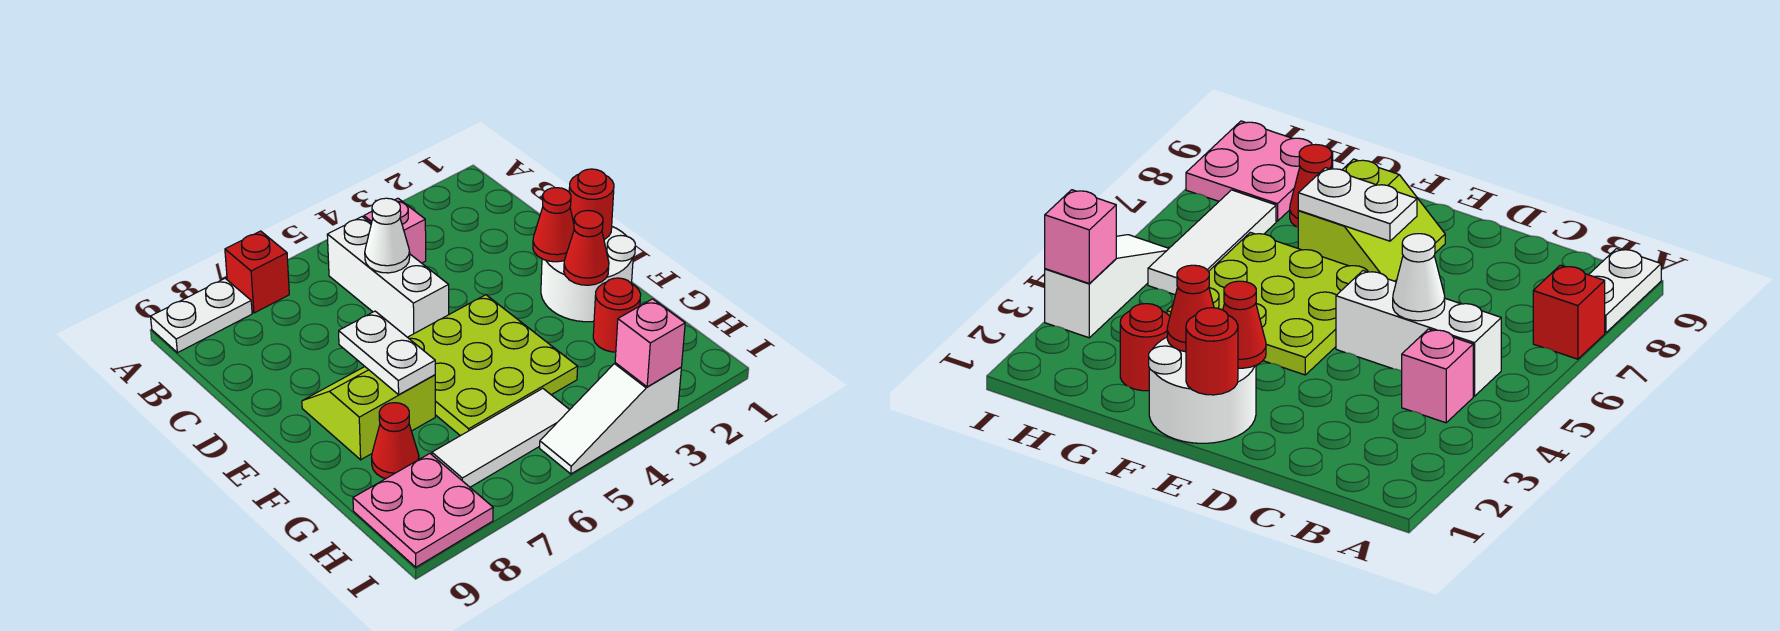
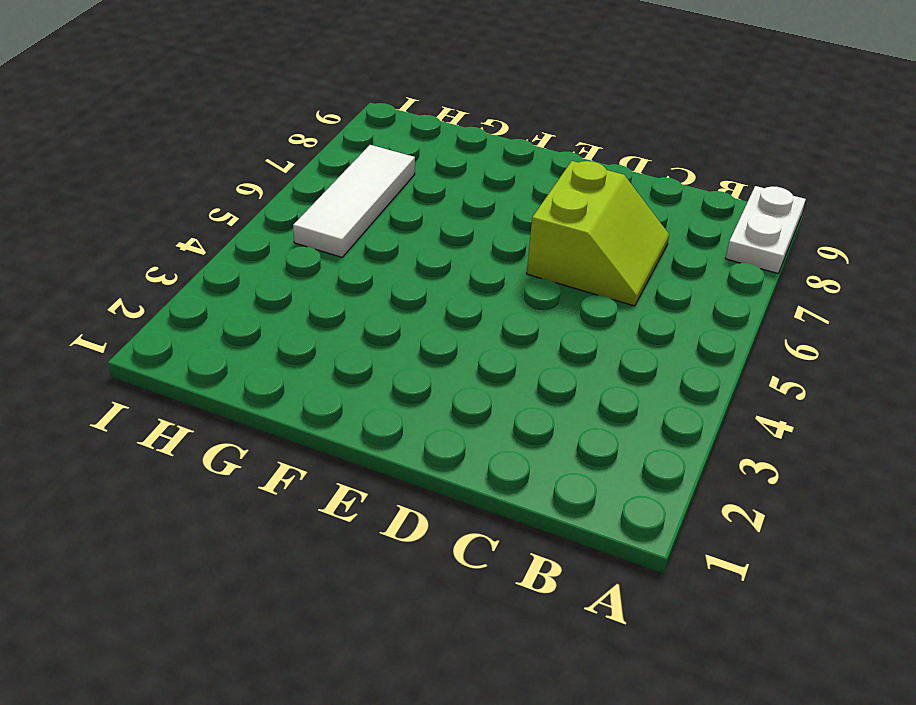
lime 2x2 slope [527,161,669,306] -> lime 2x2 slope moved to [302,367,435,460]
none -> red 1x1 brick [225,231,289,313]
none -> pink 1x1 brick [364,198,426,263]
none -> white 1x3 brick [327,217,449,337]

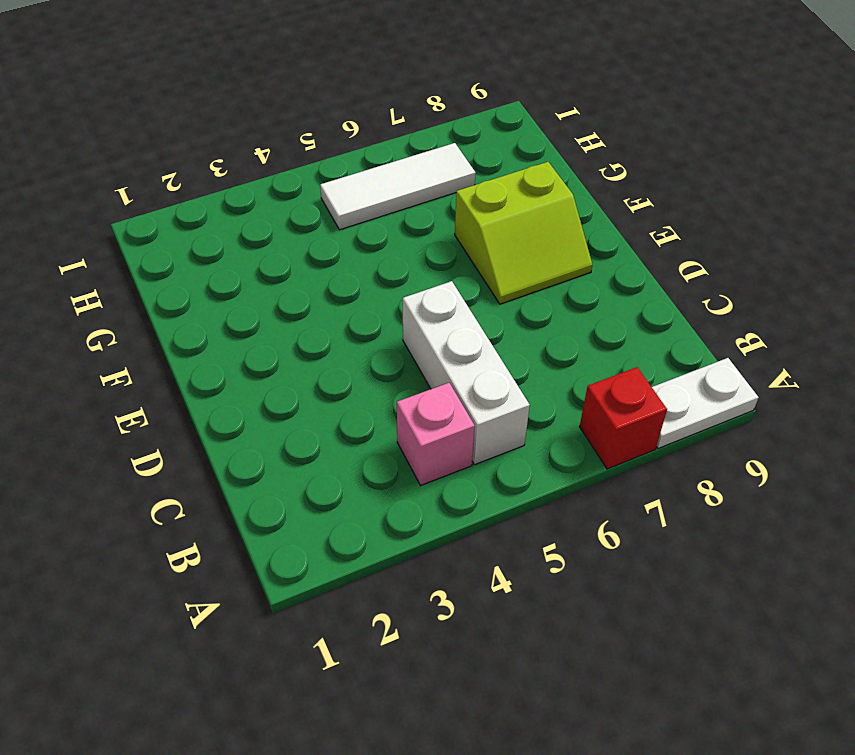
none -> white 2x2 round brick [541,227,635,322]
none -> lime 3x3 plate [408,295,578,436]
none -> red 1x1 round brick [593,278,641,352]

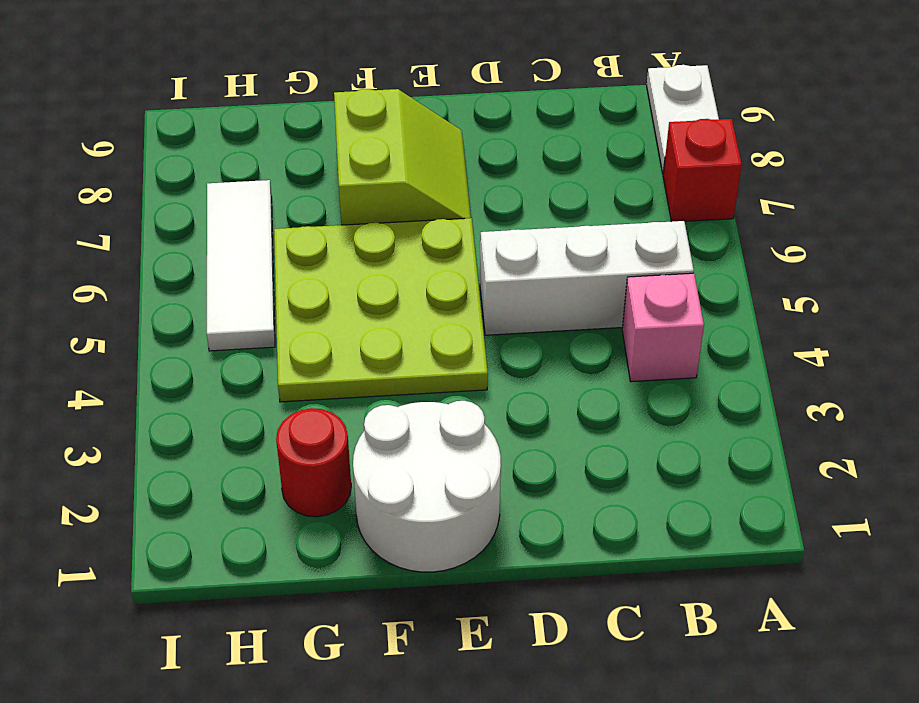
none -> red 1x1 cone [372,403,419,479]
none -> pink 2x2 plate [353,454,493,567]
none -> white 1x3 slope [540,363,681,474]

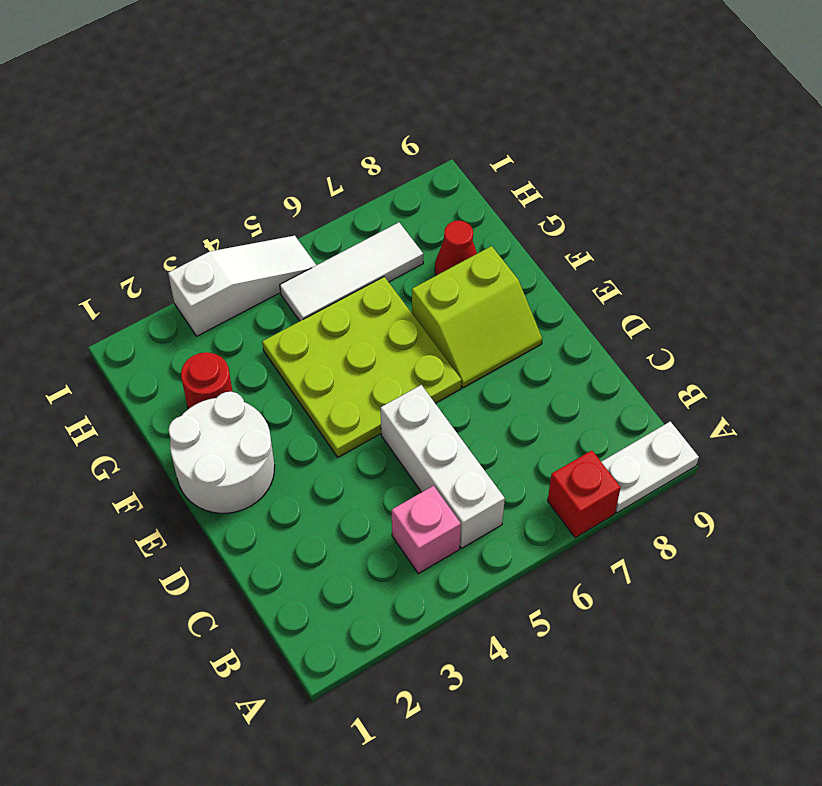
none -> pink 2x2 plate [353,454,493,567]
none -> white 1x1 cone [365,198,410,273]
none -> red 1x1 round brick [569,169,614,240]

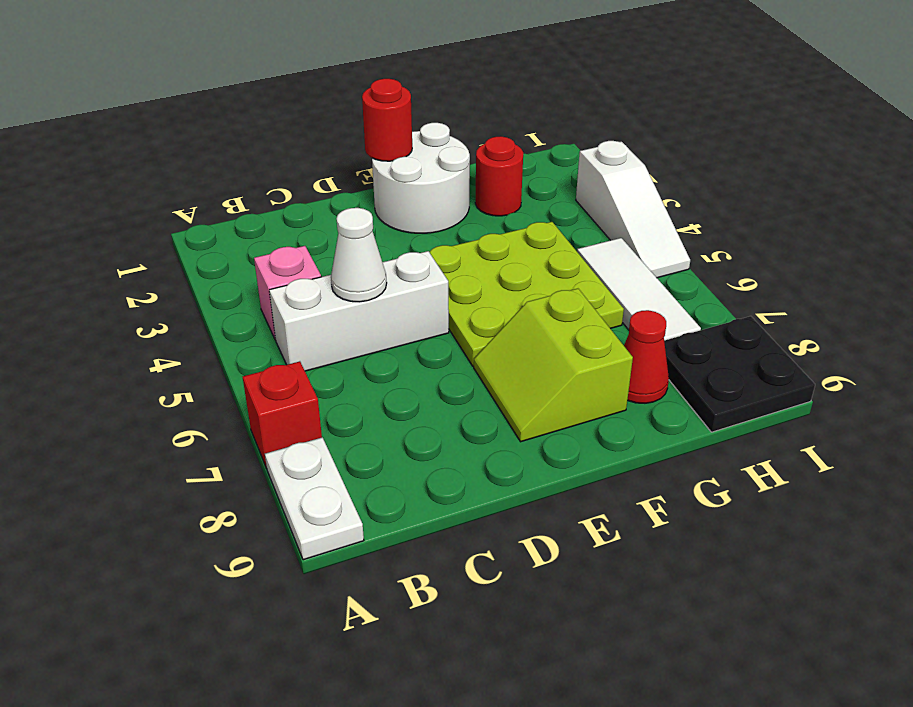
black 2x2 plate [664,316,815,432] -> pink 2x2 plate [353,454,493,567]
none -> red 1x1 cone [533,188,574,262]
none -> white 1x2 plate [339,311,435,395]
none -> red 1x1 cone [564,210,609,285]

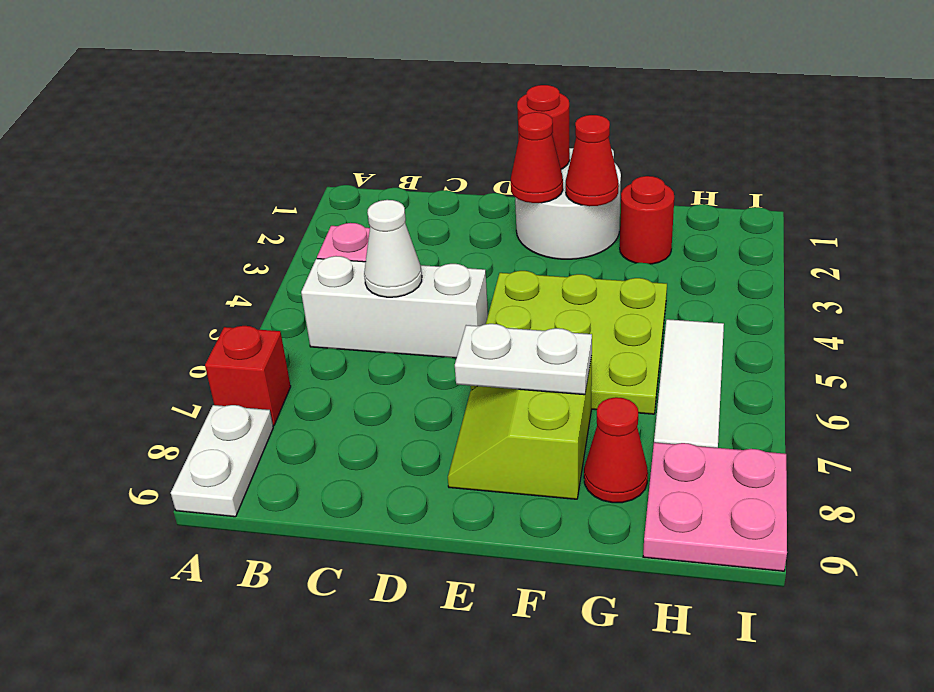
none -> white 1x3 slope [540,363,681,474]
none -> pink 1x1 brick [615,299,685,387]

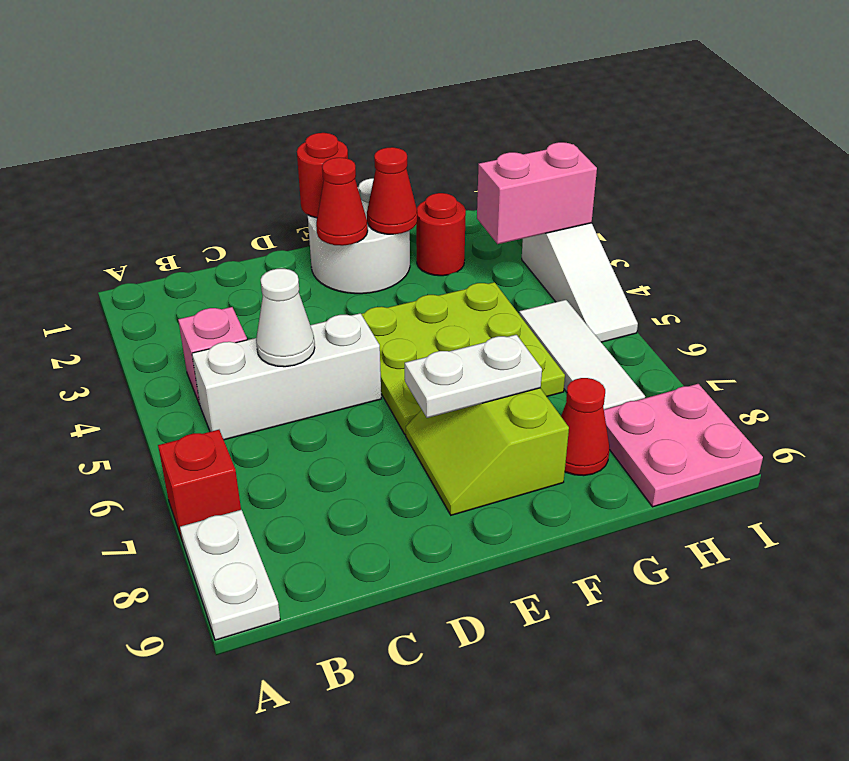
pink 1x2 brick [477,142,597,244] -> pink 1x1 brick [615,299,685,387]

